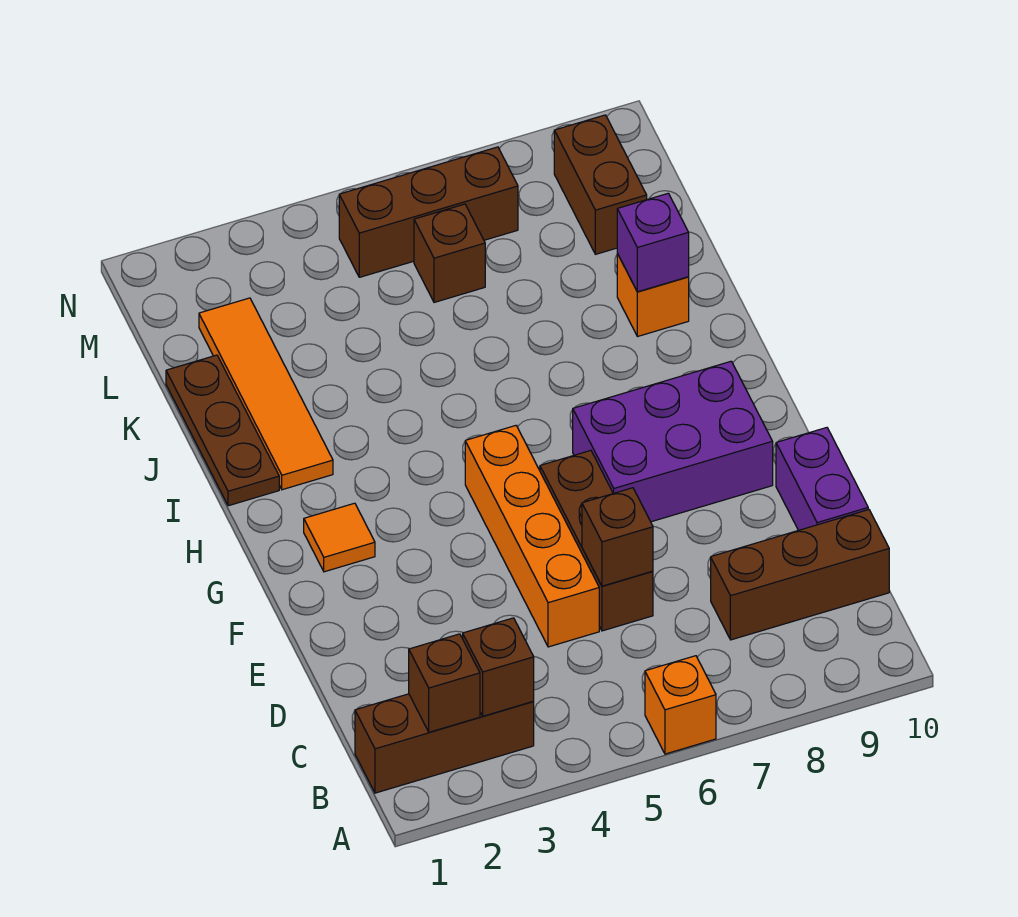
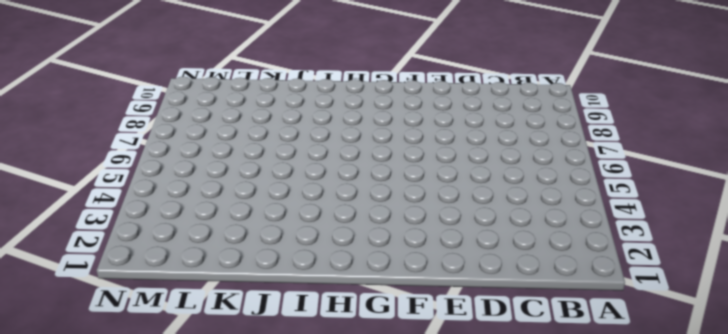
none -> orange 1x1 brick [645,656,716,754]
none -> brown 1x3 brick [355,694,534,793]
none -> brown 1x3 brick [711,510,889,640]

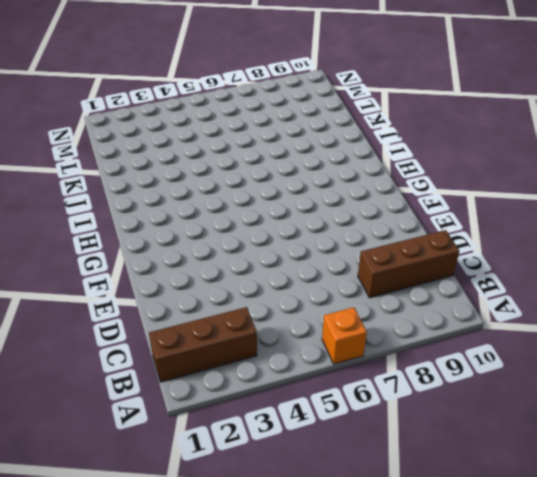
none -> orange 1x4 brick [465,426,599,647]
none -> brown 1x3 brick [540,450,653,631]
none -> purple 1x2 brick [776,428,868,530]

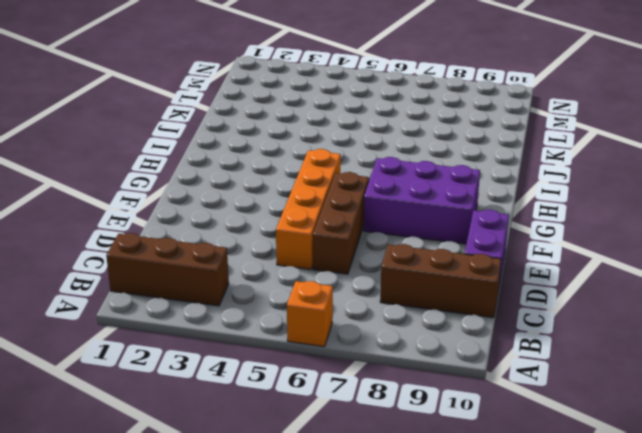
none -> orange 1x1 tile [304,503,375,572]
none -> brown 1x3 plate [166,355,279,506]
none -> orange 1x4 tile [199,298,333,490]

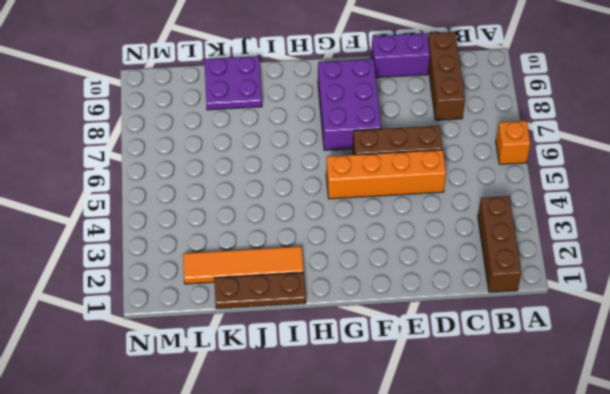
purple 2x2 plate [204,56,262,110] -> orange 1x1 brick [617,254,689,337]
none -> orange 1x1 tile [304,503,375,572]
none -> brown 1x1 brick [414,204,485,302]
none -> brown 1x2 brick [554,115,647,254]

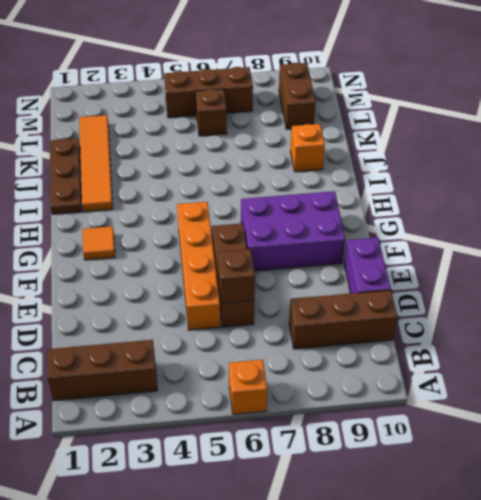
none -> brown 1x1 brick [409,634,480,732]
none -> brown 1x1 brick [463,618,534,716]
none -> purple 1x1 brick [617,193,689,292]

